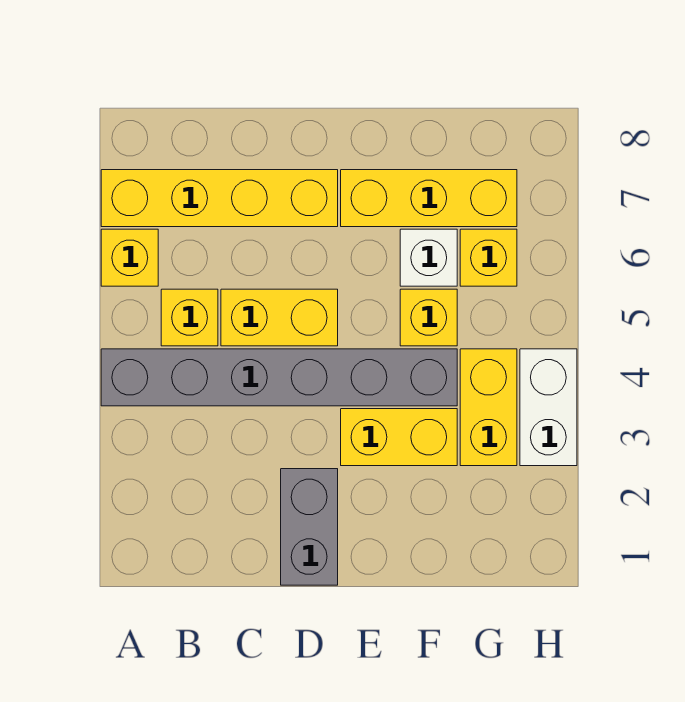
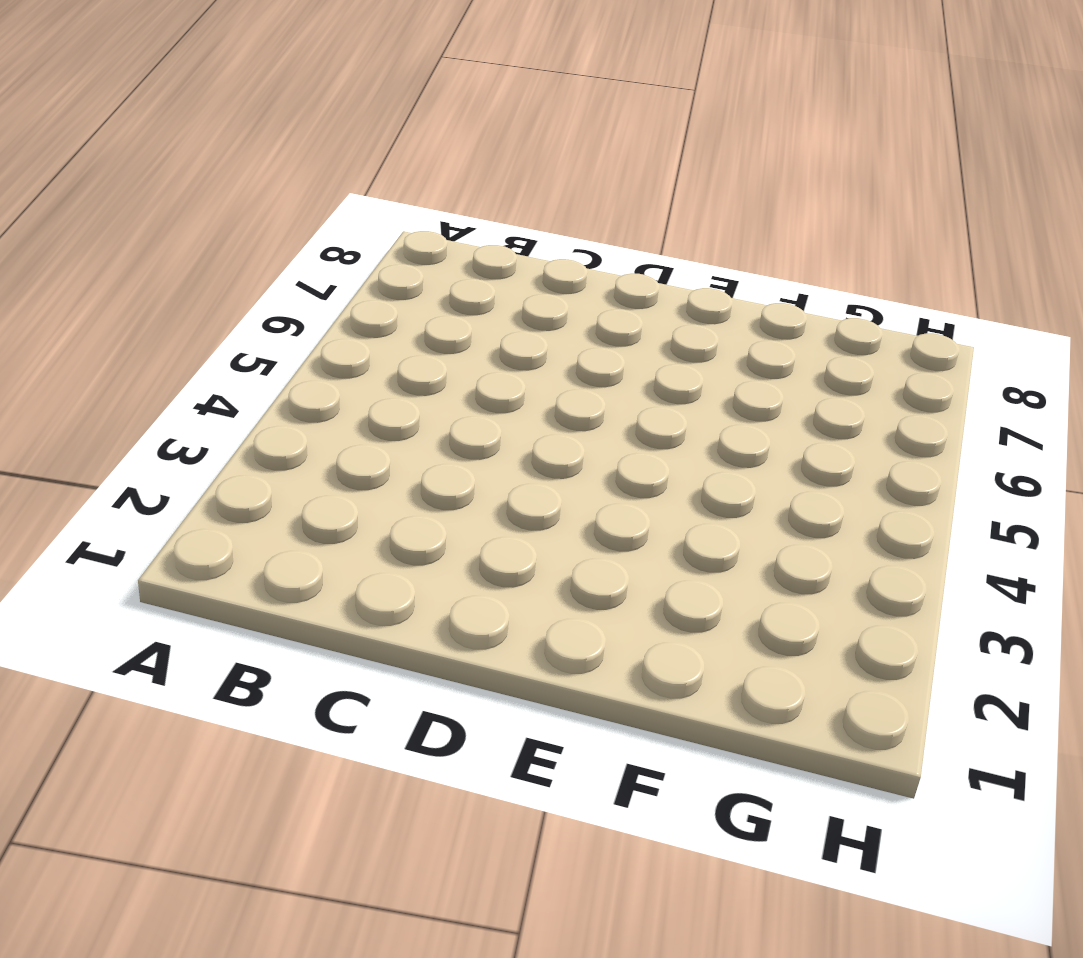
none -> grey 1x6 brick [101,349,457,406]
none -> yellow 1x1 brick [101,229,158,286]
none -> yellow 1x4 brick [101,170,338,227]

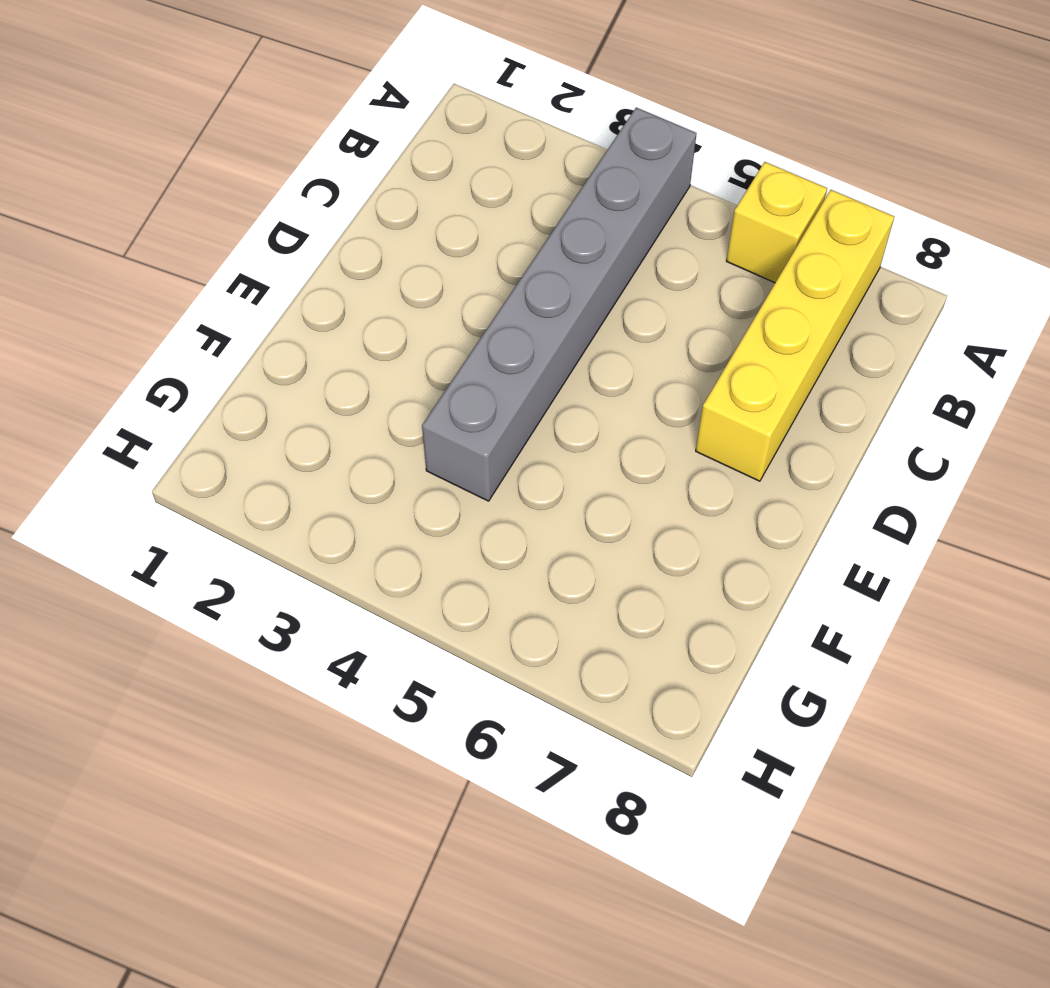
none -> yellow 1x1 brick [161,289,218,346]
none -> yellow 1x2 brick [221,289,338,346]
none -> grey 1x2 brick [281,469,338,585]

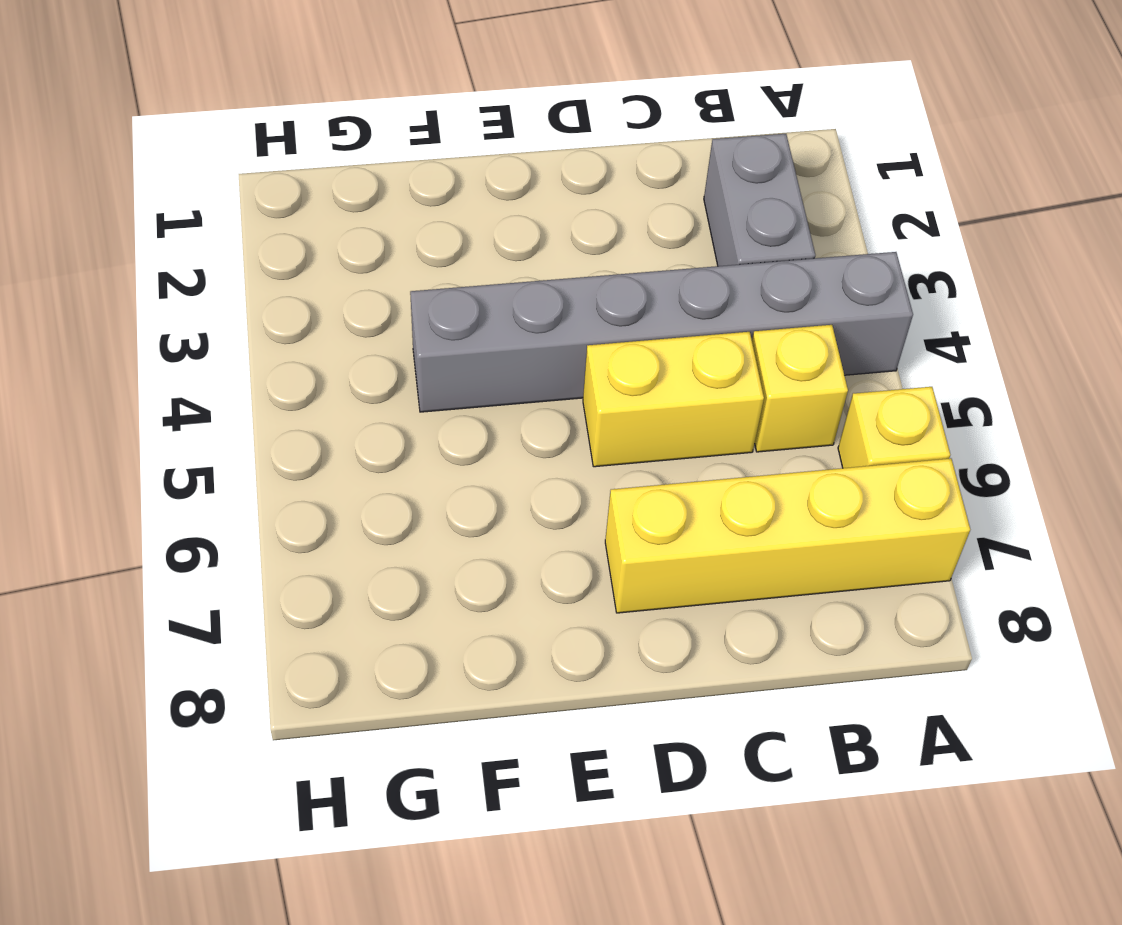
grey 1x2 brick [704,134,815,266] -> grey 1x2 brick moved to [281,469,338,585]
none -> yellow 1x2 brick [341,409,457,466]
none -> yellow 1x3 brick [341,170,517,227]
none -> yellow 1x1 brick [400,289,457,346]

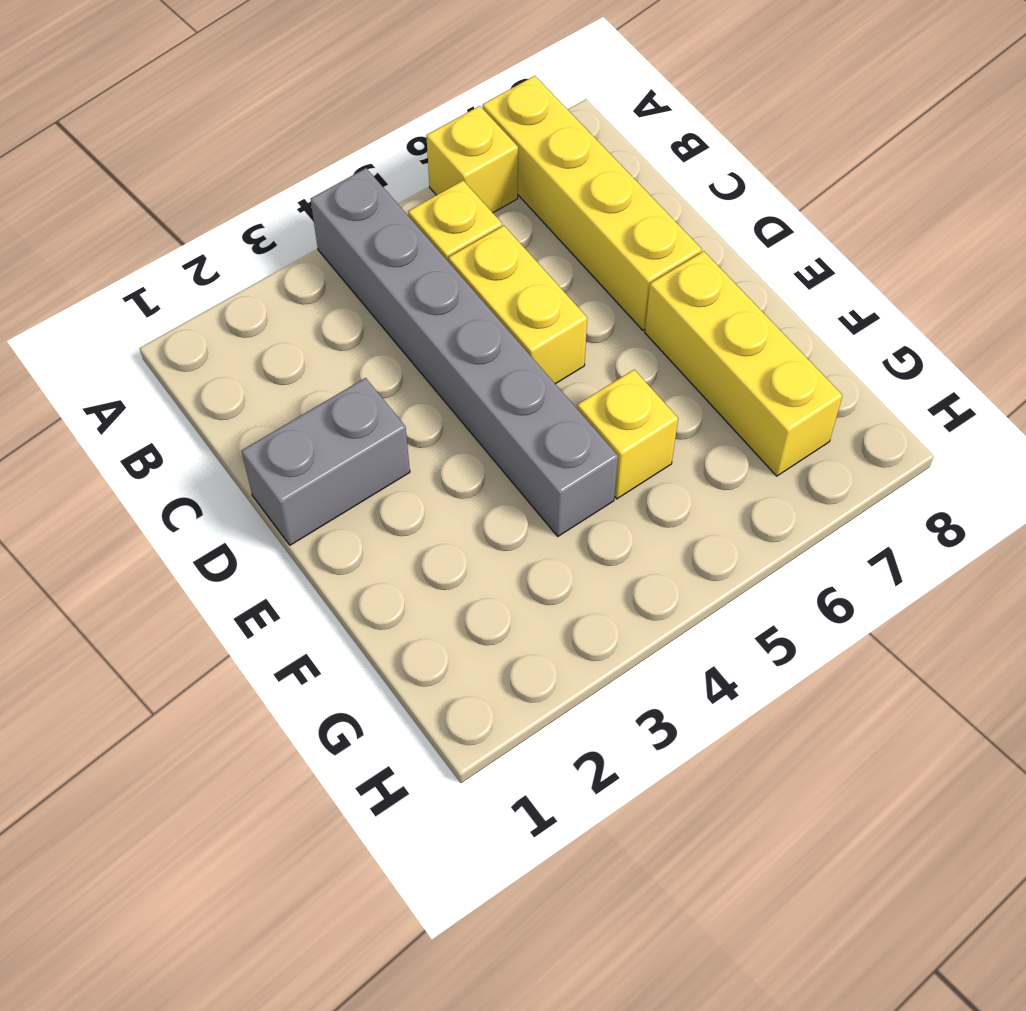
none -> yellow 1x2 brick [341,409,457,466]
none -> white 1x1 brick [400,229,457,286]
none -> yellow 1x2 brick [460,349,517,466]

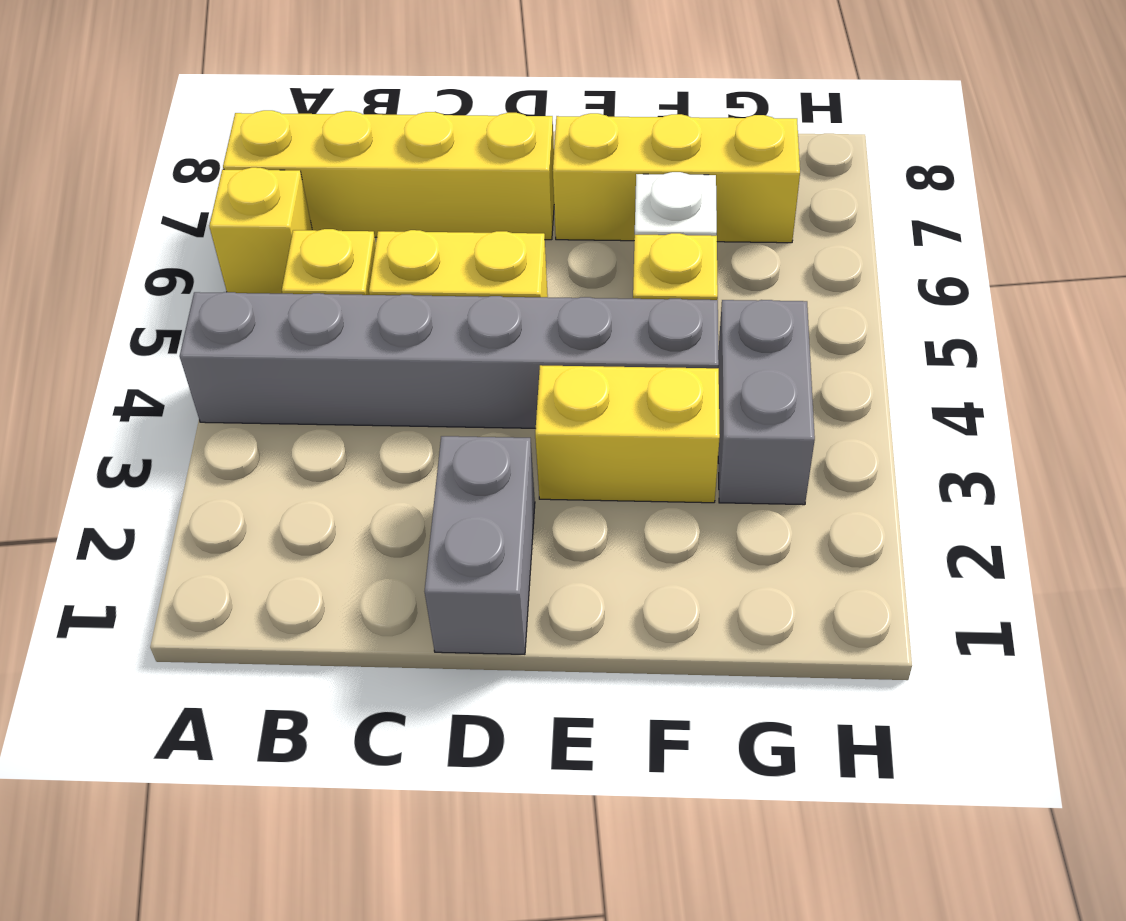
grey 1x2 brick [718,300,815,505] -> yellow 1x2 brick [460,349,517,466]
none -> yellow 1x1 brick [460,229,517,286]
none -> white 1x2 brick [520,349,577,466]

